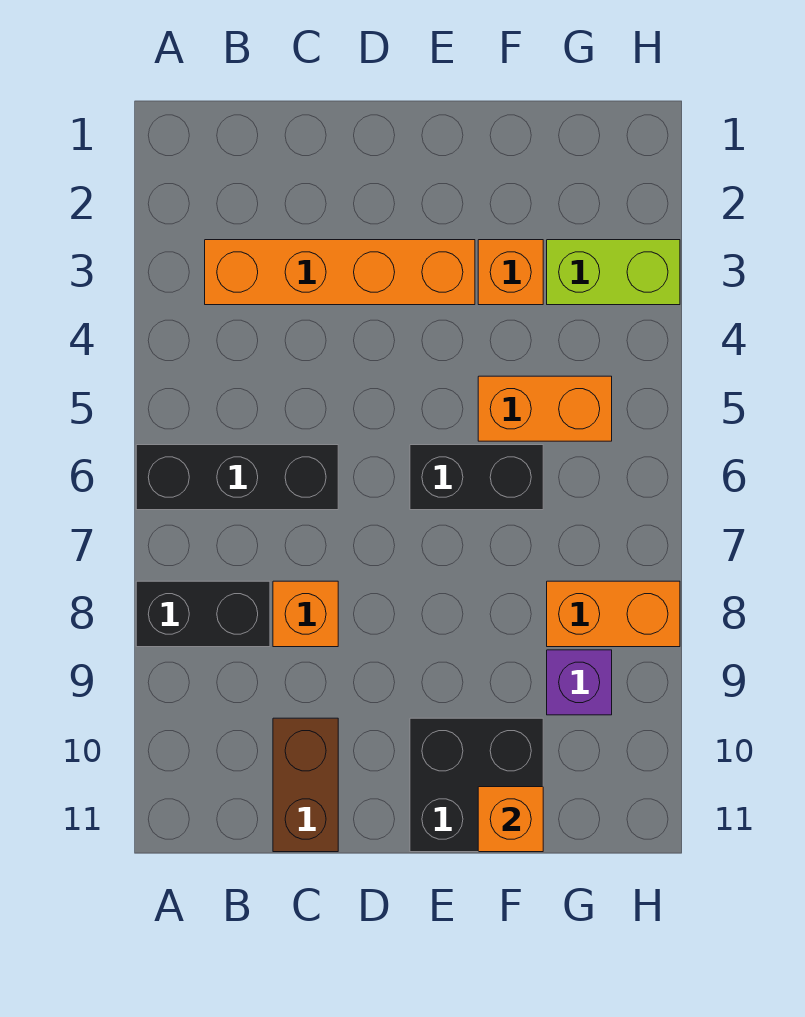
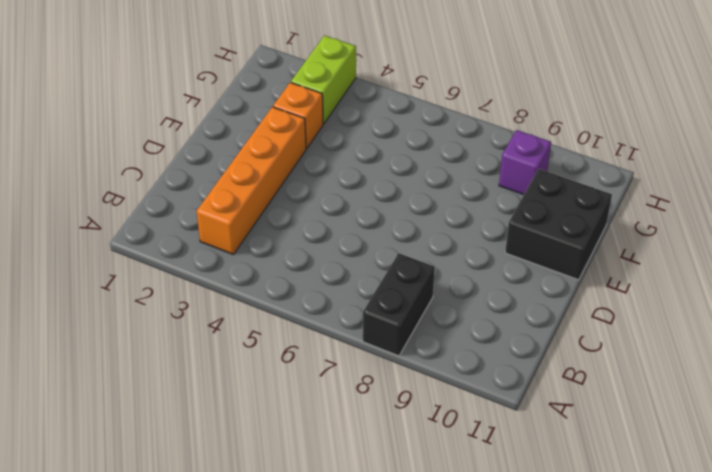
none -> black 1x3 brick [136,445,338,510]
none -> orange 1x1 brick [273,581,338,647]
none -> brown 1x2 brick [273,718,338,852]

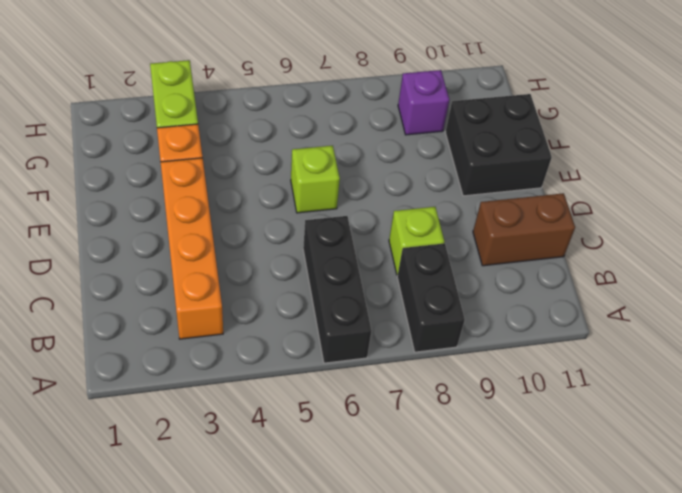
lime 1x1 brick [389,207,445,275] -> orange 1x1 brick [273,581,338,647]
lime 1x1 brick [291,146,340,213] -> black 1x2 brick [410,445,543,510]
none -> orange 1x2 brick [478,376,612,441]
none -> orange 1x2 brick [547,581,680,647]
none -> orange 1x1 brick [478,787,543,852]

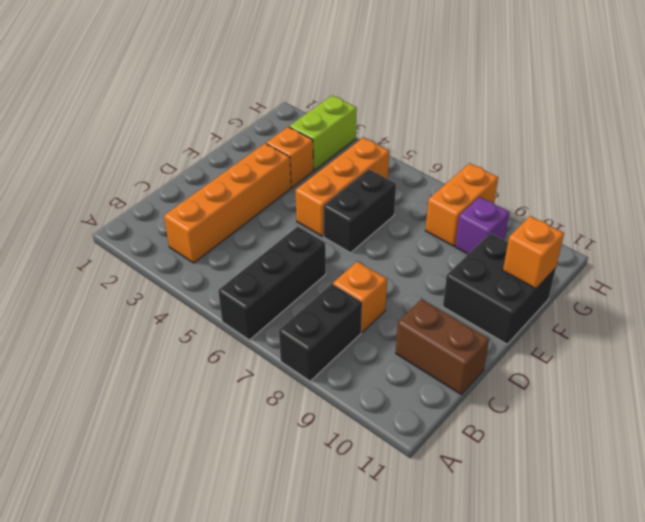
orange 1x3 brick [295,138,389,236] -> orange 1x2 brick [478,376,612,441]

